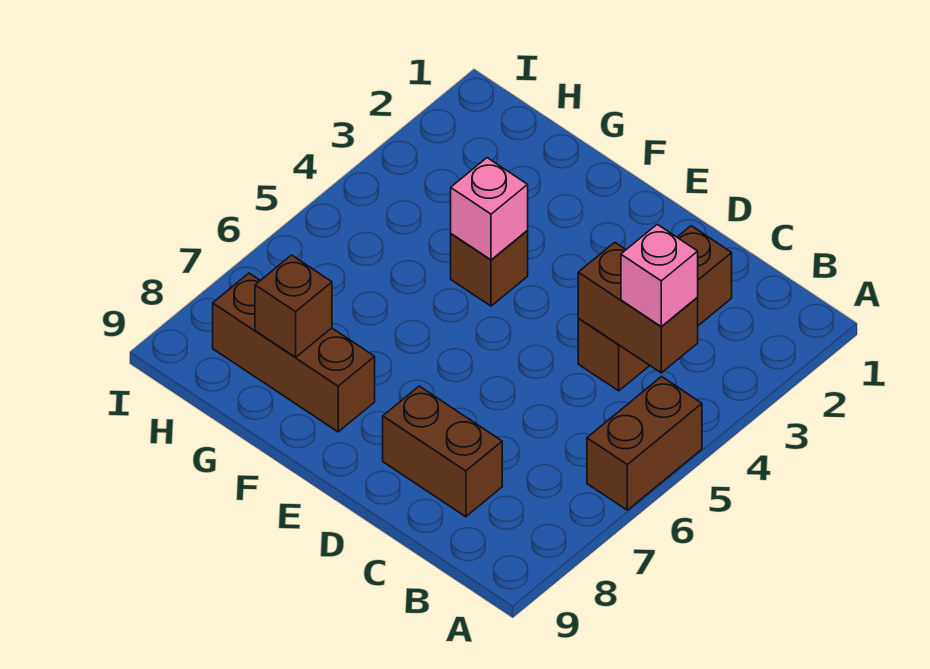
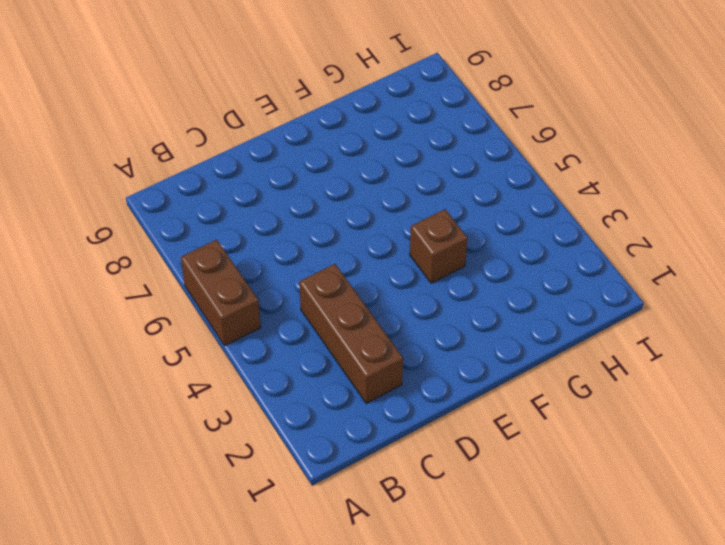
none -> brown 1x2 brick [383,386,502,517]
none -> brown 1x3 brick [213,273,375,432]

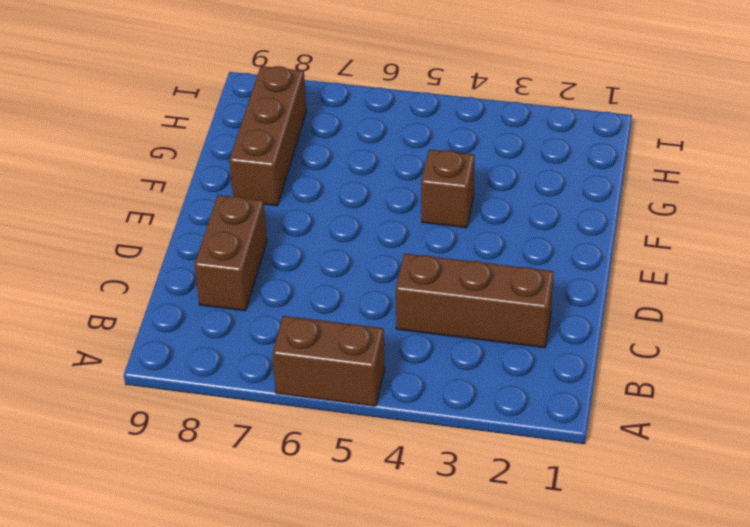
none -> brown 1x2 brick [578,242,698,373]
none -> pink 1x1 brick [451,158,528,260]

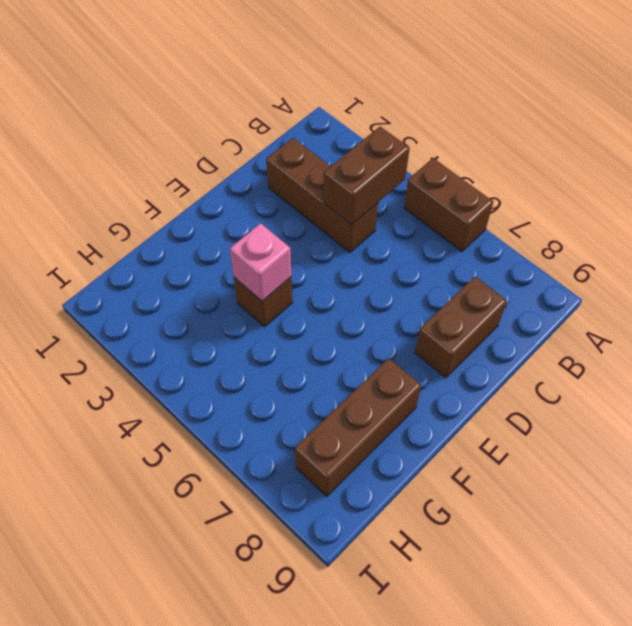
none -> brown 1x1 brick [255,255,332,357]
none -> pink 1x1 brick [621,224,698,326]

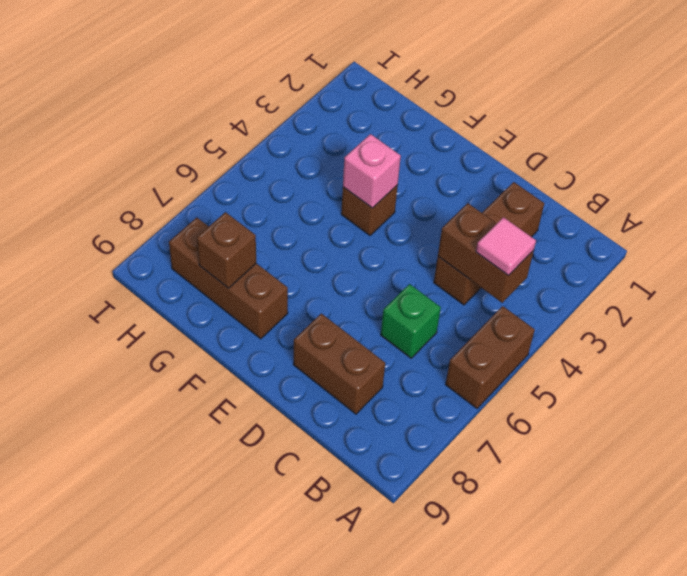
pink 1x1 tile [476,217,536,276] -> pink 1x1 brick [621,224,698,326]
green 1x1 brick [381,284,441,358] -> none

